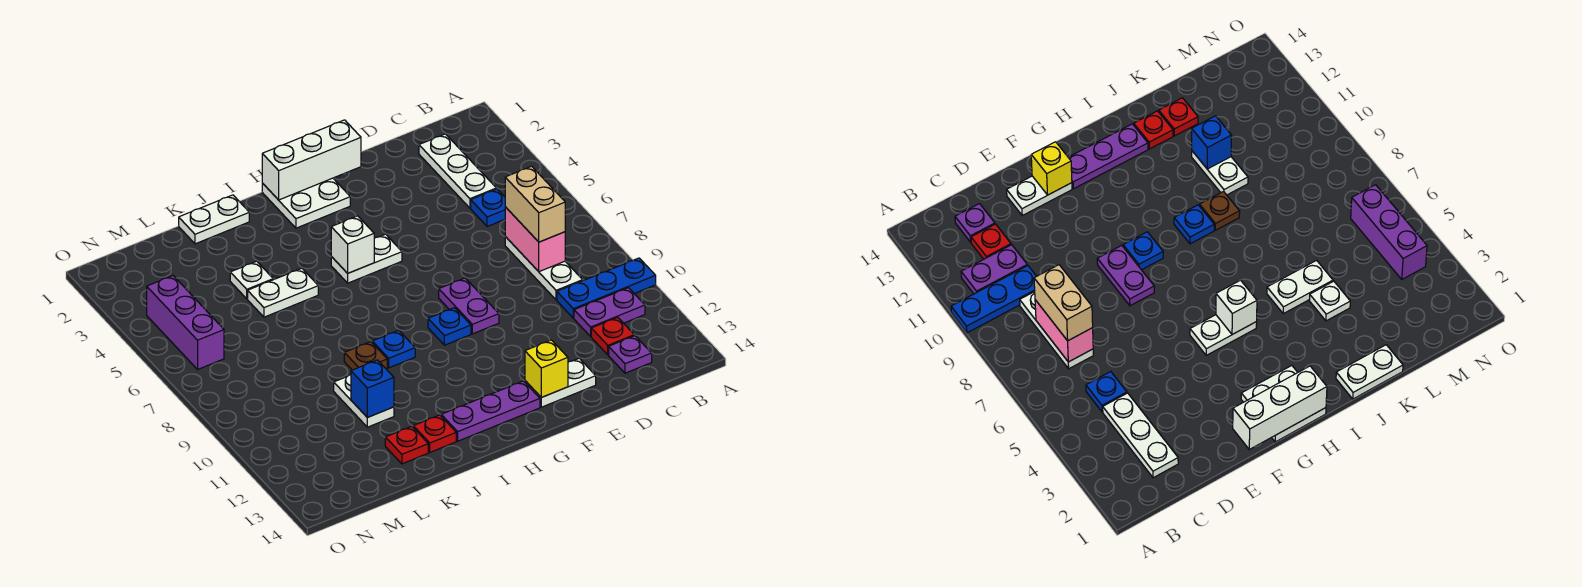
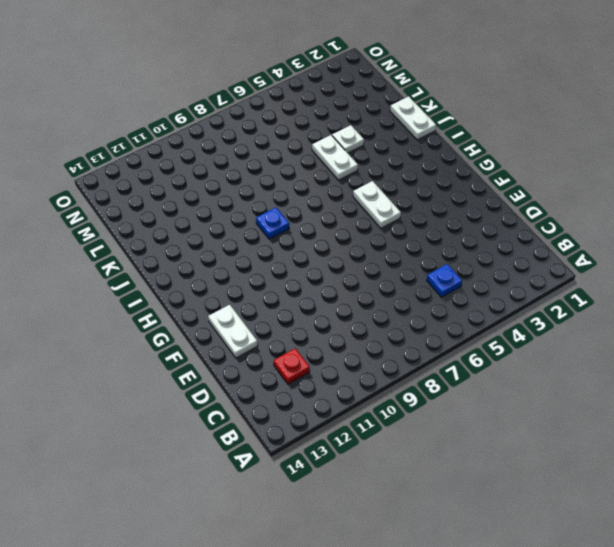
none -> blue 1x3 plate [557,258,656,318]
none -> purple 1x2 plate [574,288,645,336]
none -> white 1x3 plate [419,134,496,208]

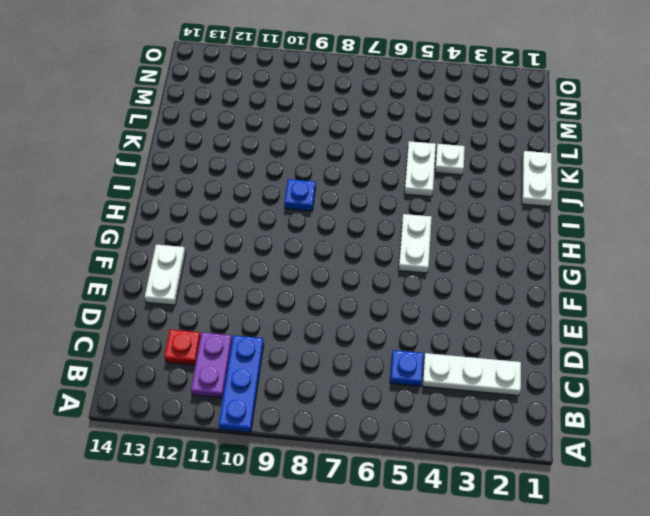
none -> white 1x3 plate [505,237,583,300]
none -> purple 1x1 plate [609,336,652,373]
none -> purple 1x2 plate [439,278,499,334]

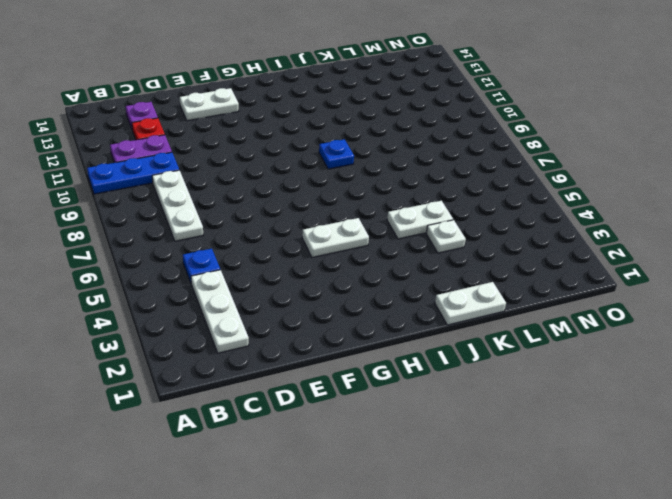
none -> purple 1x2 plate [439,278,499,334]
none -> white 2x2 plate [262,178,350,228]
none -> blue 1x1 plate [428,308,471,345]

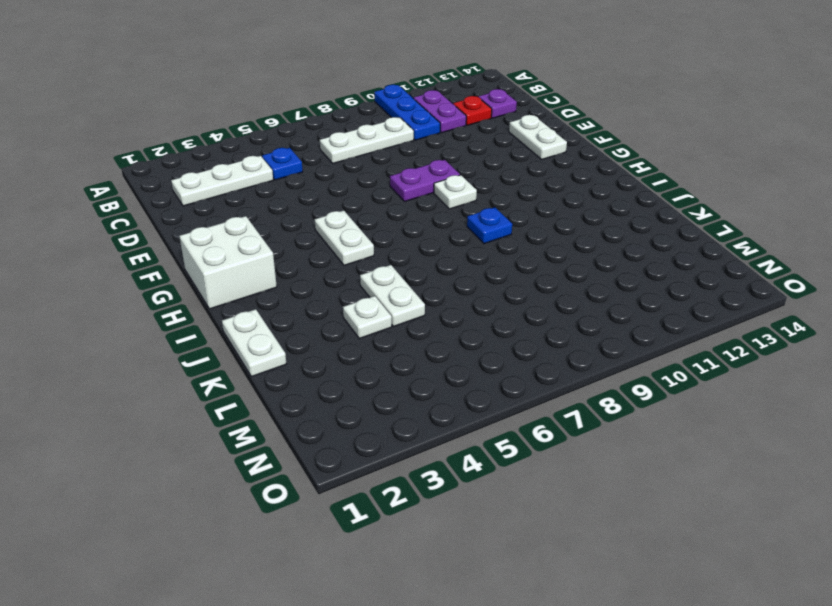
white 2x2 brick [179,216,277,309] -> white 2x2 plate [262,178,350,228]
white 1x1 plate [434,175,477,209] -> blue 1x1 plate [428,308,471,345]
none -> purple 1x3 plate [441,381,540,441]
none -> brown 1x1 plate [344,342,387,370]
none -> red 1x1 plate [413,415,456,452]

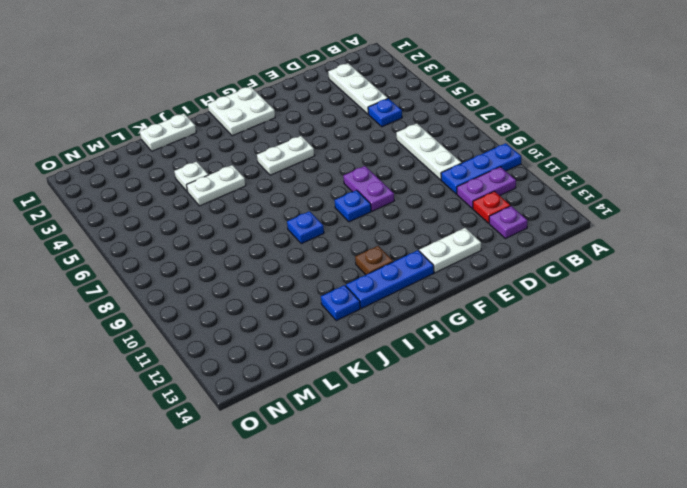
blue 1x3 plate [346,250,434,308] -> purple 1x3 plate [441,381,540,441]
brown 1x1 plate [355,246,393,275] -> brown 1x1 plate moved to [344,342,387,370]
blue 1x1 plate [321,285,360,321] -> red 1x1 plate [413,415,456,452]
none -> white 1x2 plate [334,375,394,427]
none -> red 1x1 plate [385,426,428,464]
none -> purple 1x3 brick [147,276,224,369]

